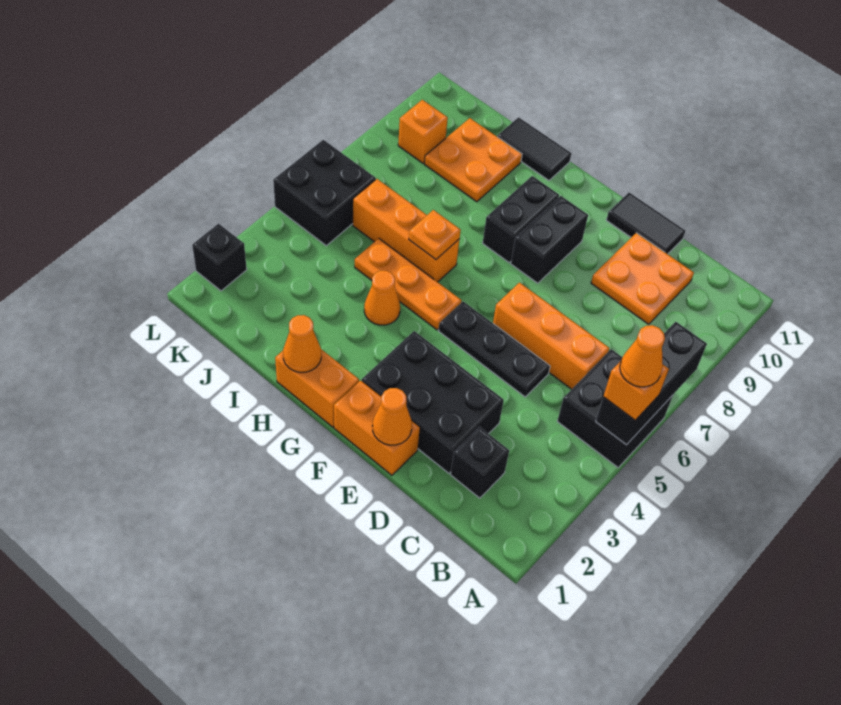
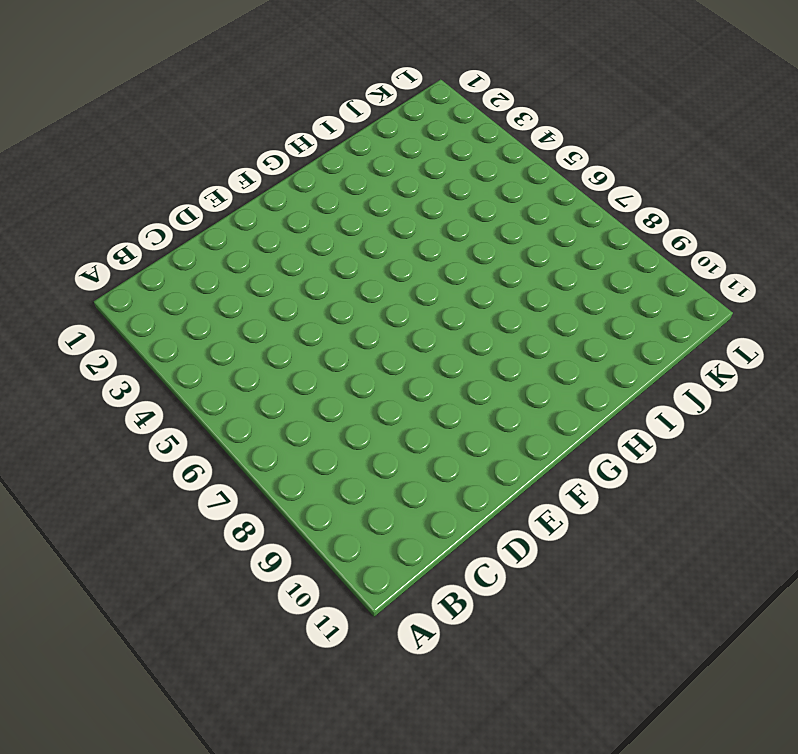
none -> black 2x2 brick [557,349,673,468]
none -> black 1x1 brick [451,427,509,498]
none -> orange 1x3 brick [493,283,609,389]

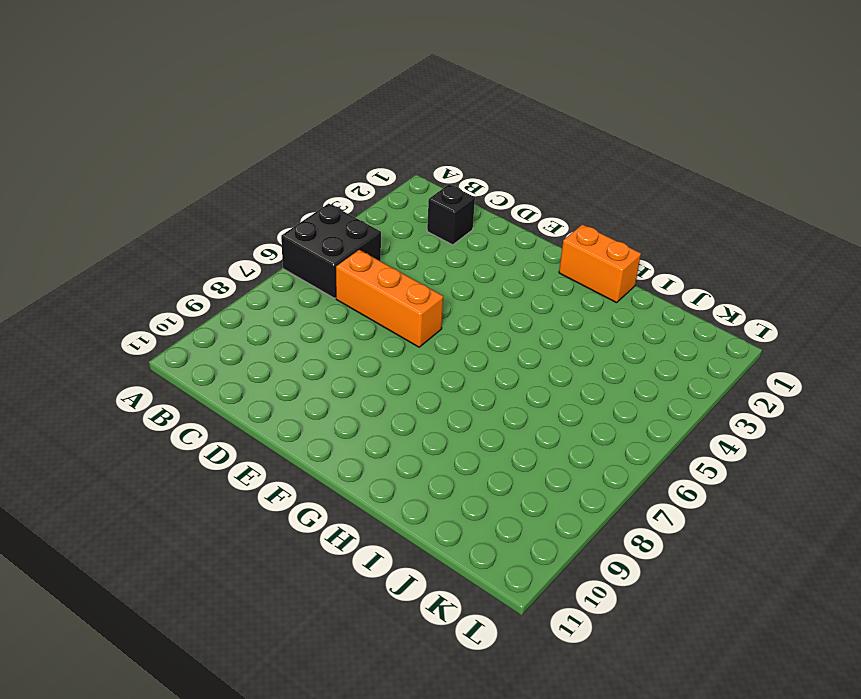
none -> orange 2x2 plate [591,233,694,324]
none -> black 2x3 brick [362,331,504,473]
none -> black 1x3 plate [439,301,550,397]

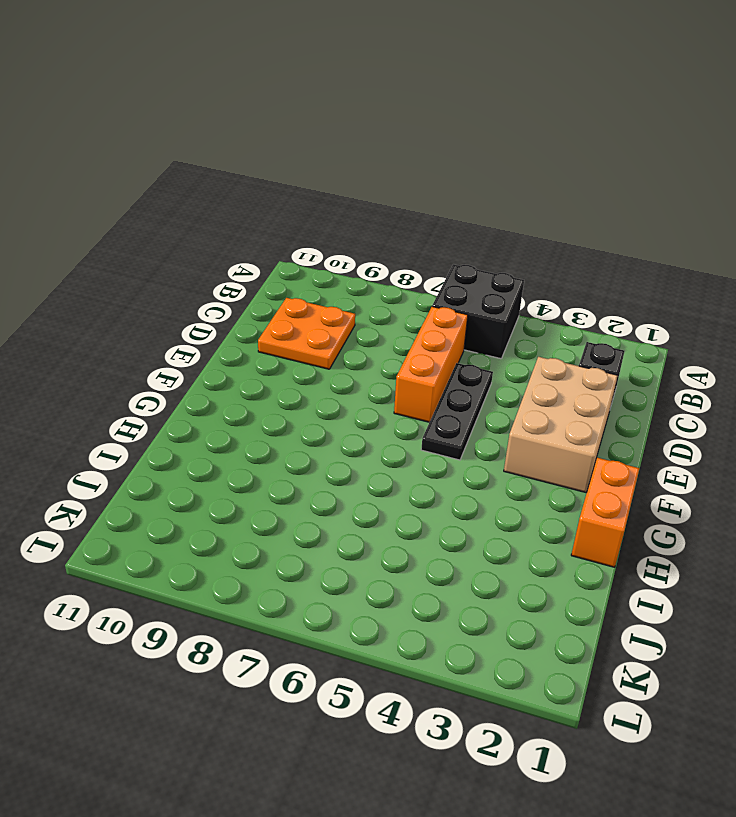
tan 2x3 brick [504,357,618,493] -> black 2x3 brick [362,331,504,473]
none -> black 1x2 tile [606,193,685,254]
none -> orange 1x2 brick [334,381,420,475]
none -> black 1x2 brick [511,196,588,283]

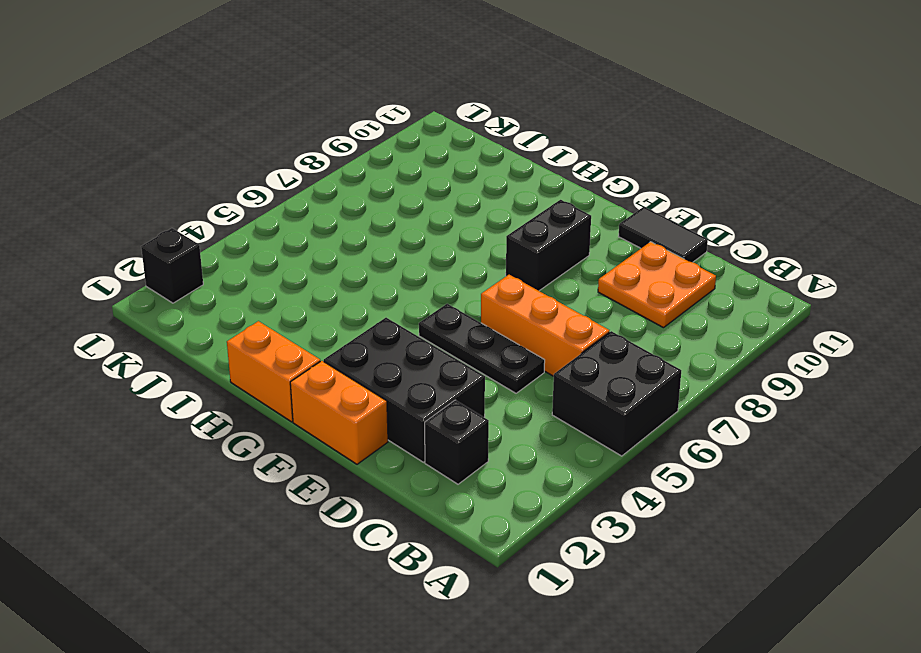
none -> orange 1x3 plate [355,238,462,330]
none -> black 1x2 brick [483,176,559,262]
none -> orange 1x1 cone [364,271,400,325]

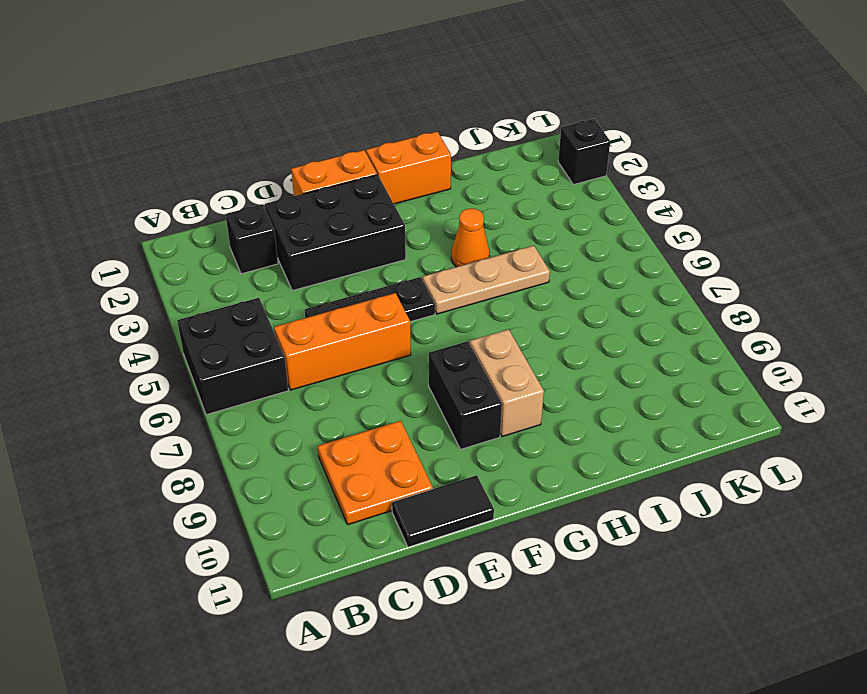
tan 1x3 plate [423,246,550,314] -> orange 1x3 plate [355,238,462,330]
tan 1x2 brick [470,329,544,437] -> black 1x2 brick [483,176,559,262]
none -> orange 1x3 brick [353,179,459,282]
none -> black 1x2 tile [497,117,571,180]
none -> orange 2x2 plate [425,118,522,202]

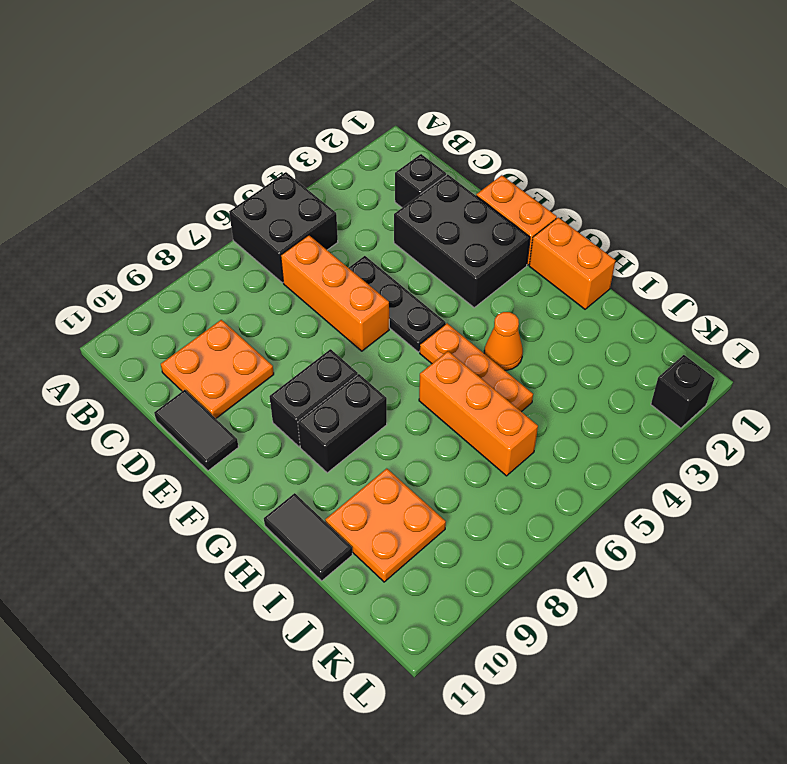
none -> black 2x2 brick [273,140,376,246]
none -> orange 1x1 brick [398,100,448,163]
none -> black 1x3 brick [596,322,707,445]

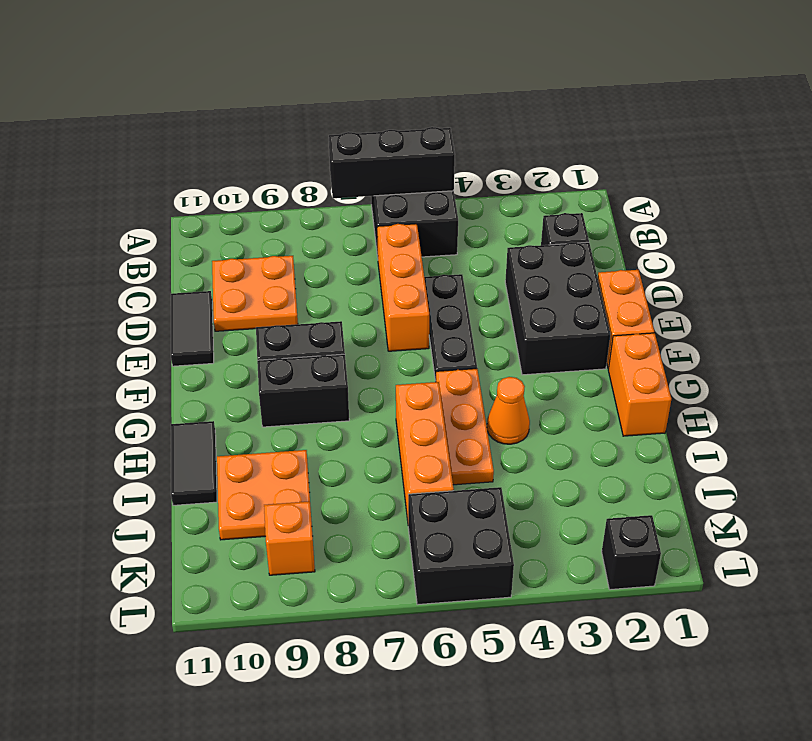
none -> orange 1x1 cone [373,388,412,445]
none -> orange 1x1 cone [283,315,321,372]
none -> orange 1x1 plate [409,210,461,259]

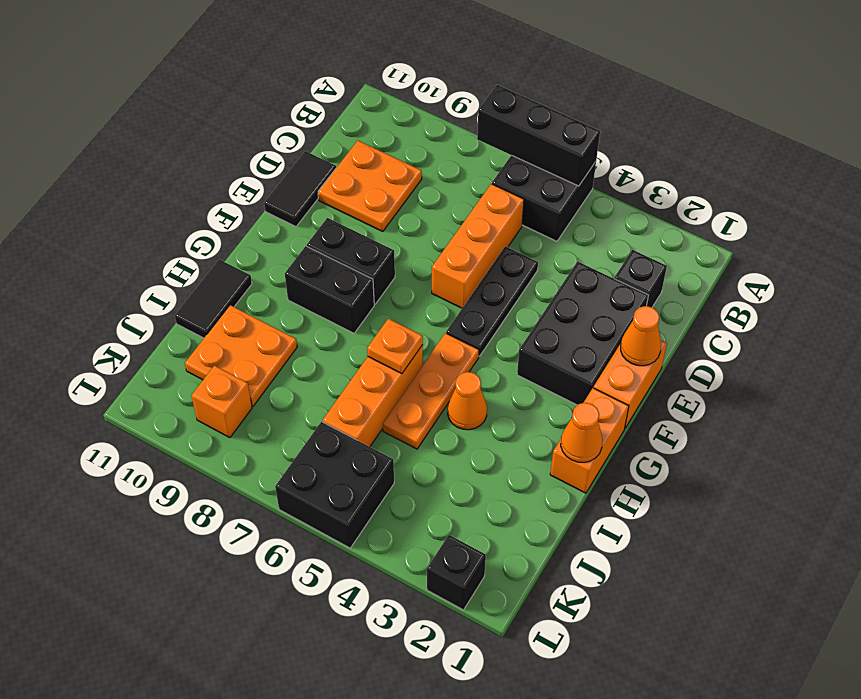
none -> orange 1x1 brick [603,361,669,420]
none -> orange 1x1 cone [620,325,665,387]

